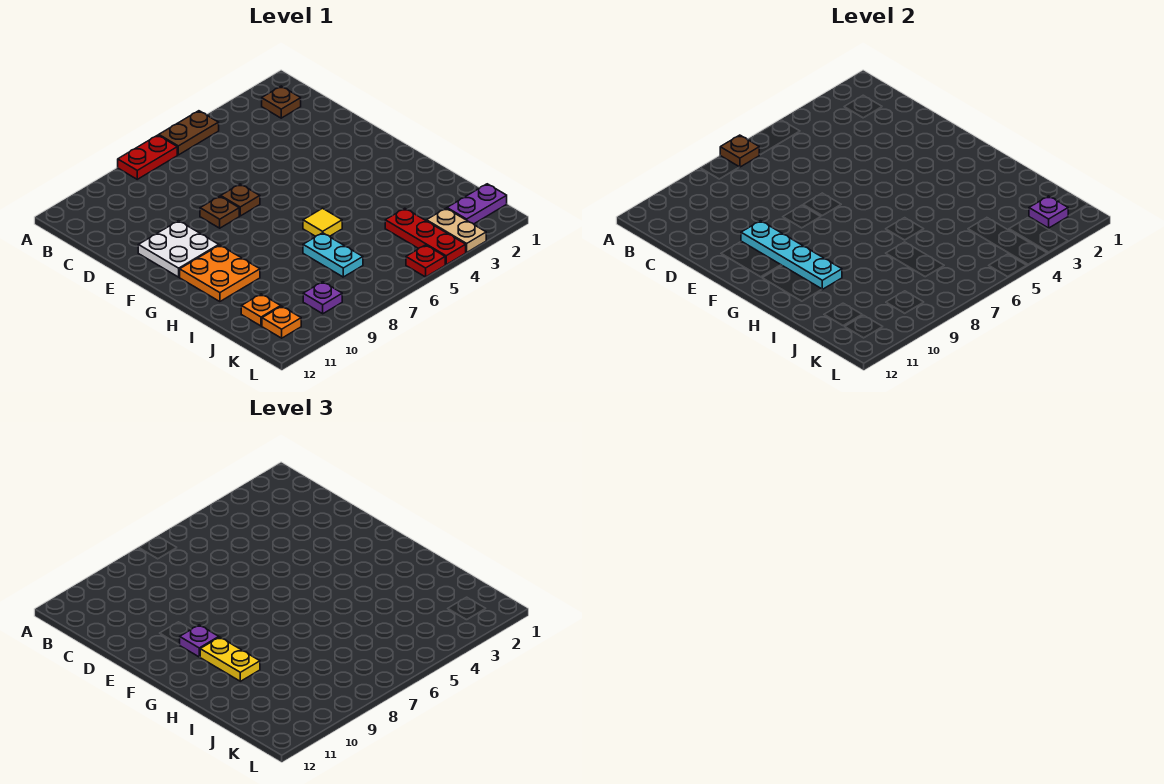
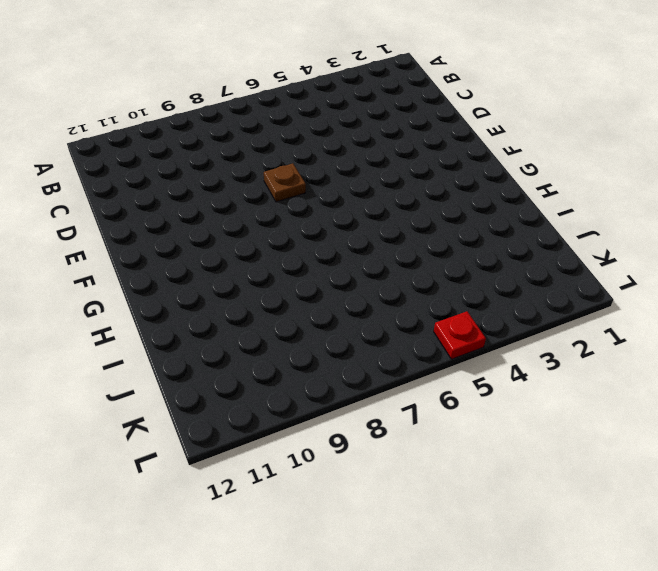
none -> brown 1x2 plate [159,111,219,155]
none -> red 1x2 plate [118,135,177,179]
none -> brown 1x1 plate [262,86,301,118]

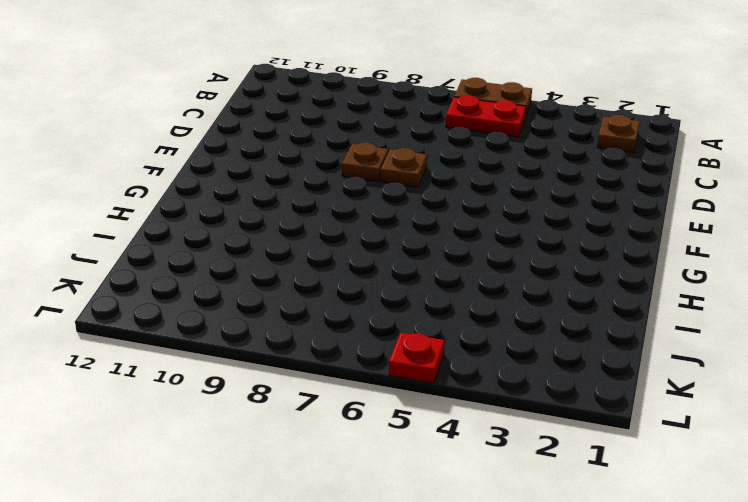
red 1x2 plate [446,95,526,137] -> red 1x2 plate moved to [118,135,177,179]
none -> white 2x2 plate [138,221,219,277]
none -> orange 2x2 plate [180,245,260,302]
none -> yellow 1x1 tile [303,208,342,236]

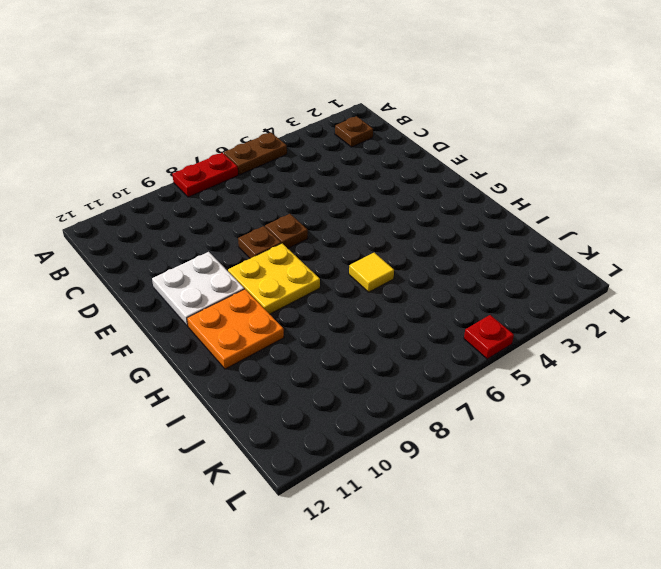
yellow 2x2 plate [228,243,320,314] -> none
none -> cyan 1x2 plate [303,233,363,277]
none -> red 1x3 plate [385,208,466,265]
none -> orange 1x1 plate [241,294,281,326]

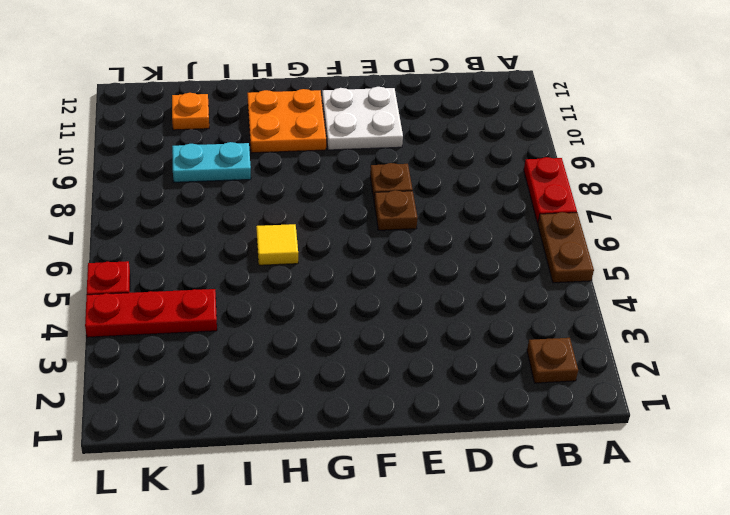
cyan 1x2 plate [172,142,251,182] -> cyan 1x2 plate moved to [303,233,363,277]
none -> purple 1x2 plate [447,184,507,224]
none -> tan 1x2 plate [426,208,486,252]
none -> purple 1x1 plate [303,282,342,314]

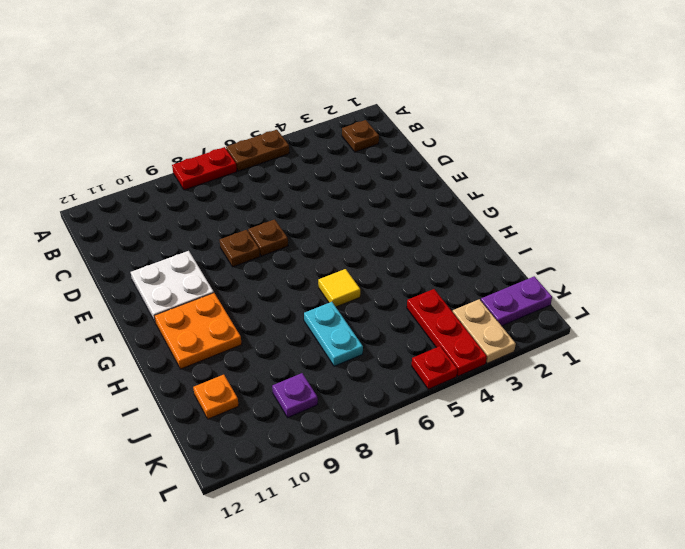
none -> orange 1x1 plate [262,306,301,338]
none -> brown 1x1 plate [720,135,759,167]
none -> cyan 1x4 plate [741,221,842,289]

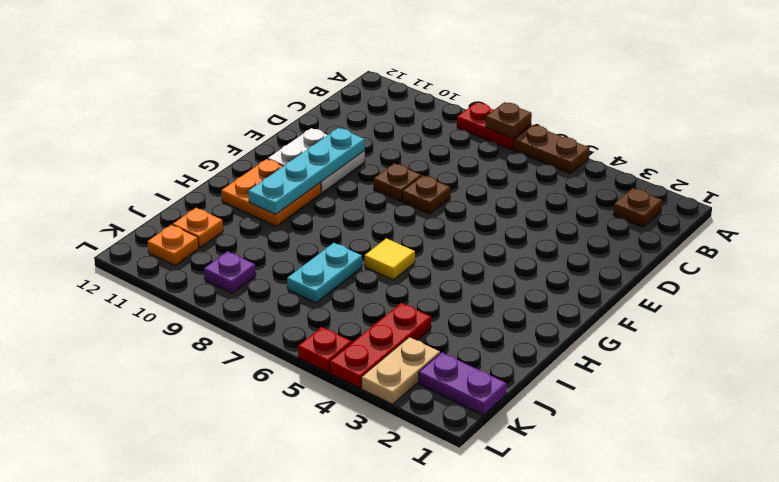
none -> purple 1x1 plate [1029,196,1068,228]
none -> purple 1x1 plate [180,625,219,657]
none -> yellow 1x2 plate [200,637,260,681]

